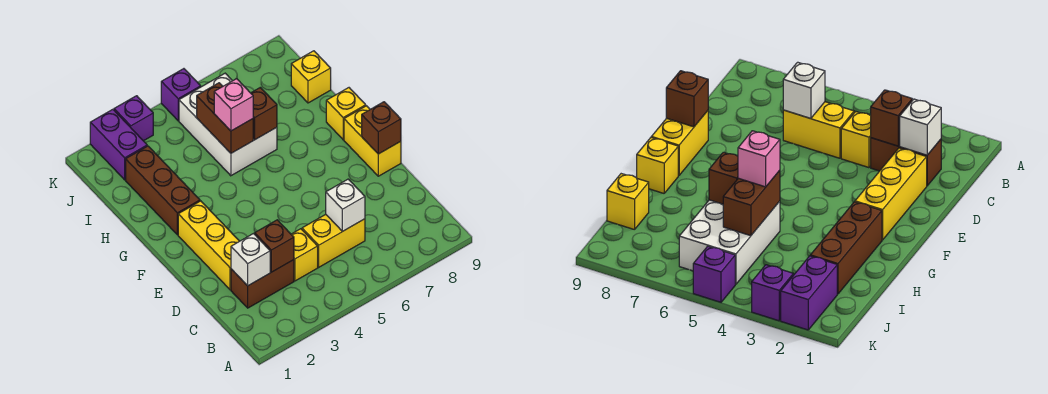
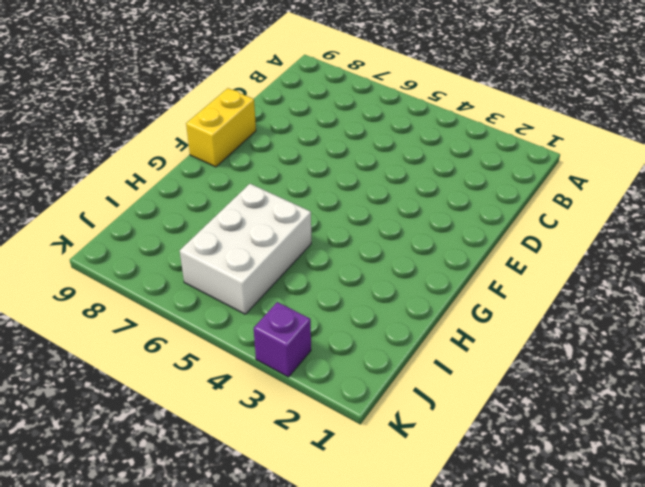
none -> brown 1x2 brick [231,260,294,308]
none -> yellow 1x1 brick [291,229,318,281]
none -> yellow 1x2 brick [302,214,365,267]

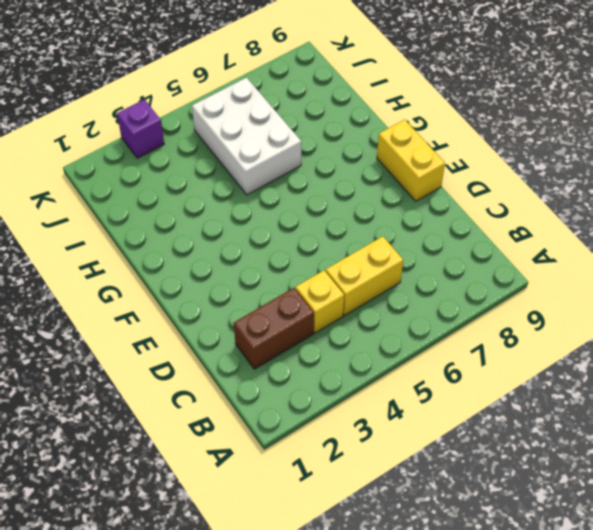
none -> yellow 1x3 brick [178,201,239,290]
none -> brown 1x3 brick [126,146,200,235]
none -> yellow 1x1 brick [326,88,366,140]

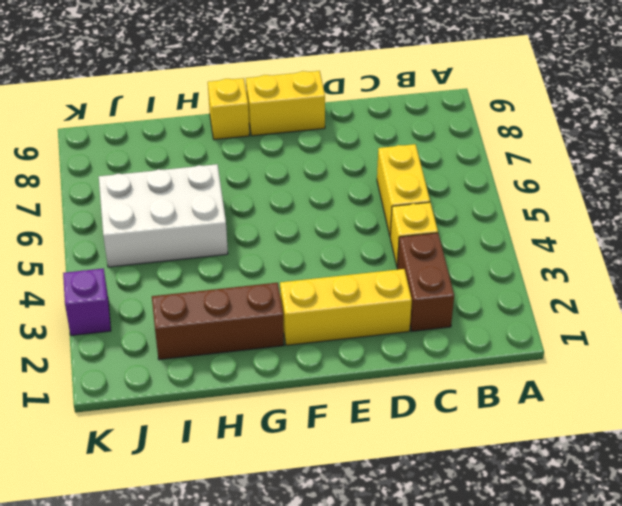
none -> yellow 1x1 brick [291,51,331,103]
none -> purple 1x2 brick [90,109,147,180]
none -> purple 1x1 brick [161,69,201,121]

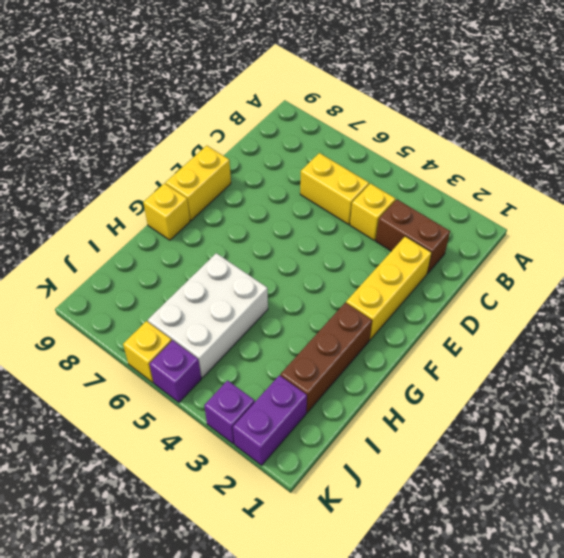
yellow 1x1 brick [123,321,172,383] -> yellow 1x1 brick moved to [291,51,331,103]
none -> white 1x1 brick [231,234,270,286]
none -> brown 1x1 brick [255,220,294,272]
none -> white 1x1 brick [326,179,365,232]

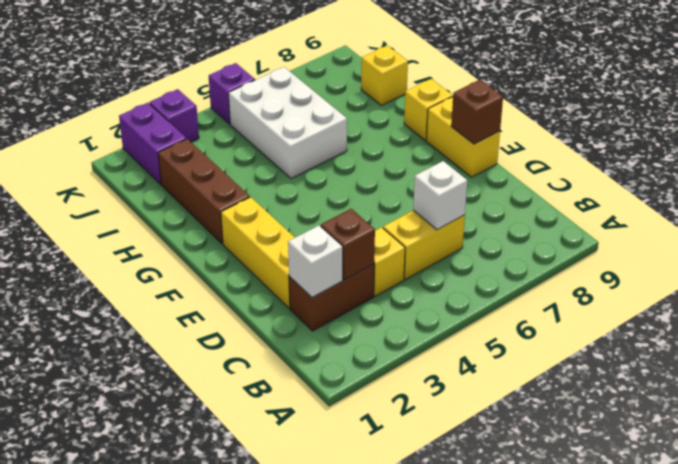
none -> brown 1x2 brick [197,83,253,153]
none -> brown 1x1 brick [251,87,277,140]
none -> pink 1x1 brick [214,79,253,131]

